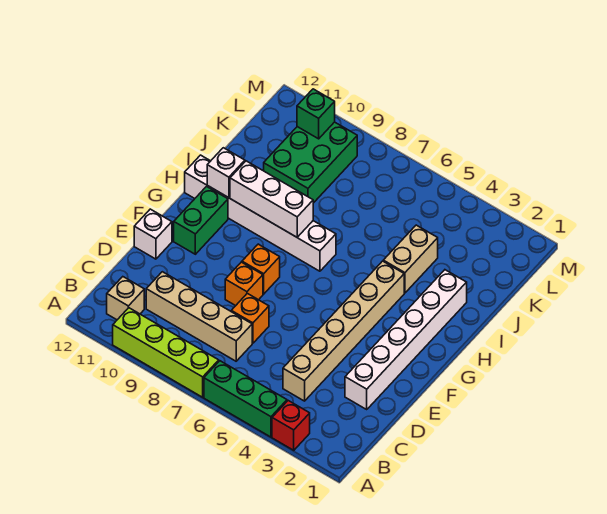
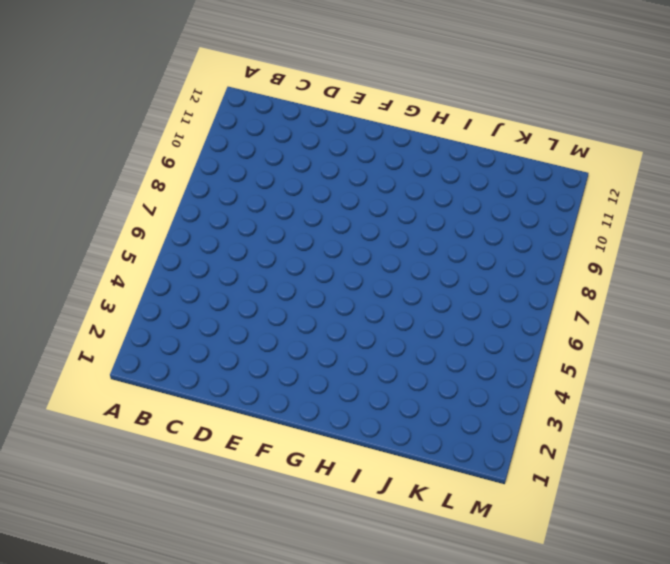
none -> red 1x1 brick [272,401,310,450]
none -> green 1x3 brick [204,361,287,437]
none -> lime 1x4 brick [113,308,219,397]

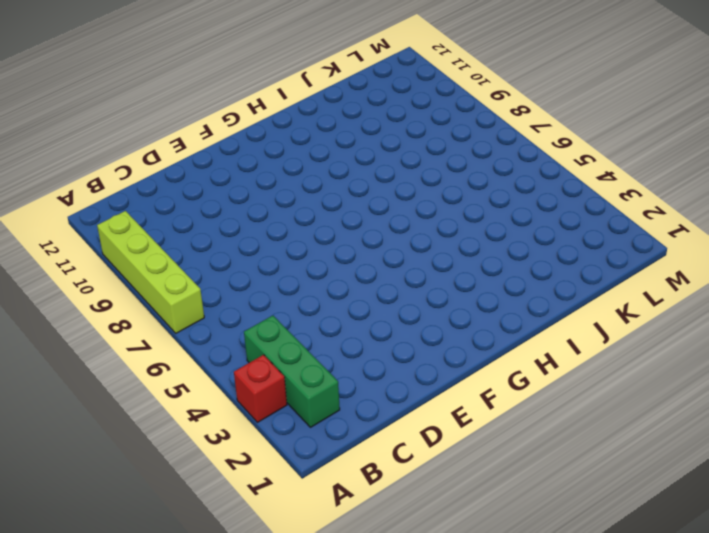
green 1x3 brick [244,316,340,427] -> green 1x3 brick moved to [204,361,287,437]
none -> tan 1x1 brick [107,277,144,320]
none -> tan 1x6 brick [283,261,404,401]
none -> tan 1x4 brick [146,272,252,361]

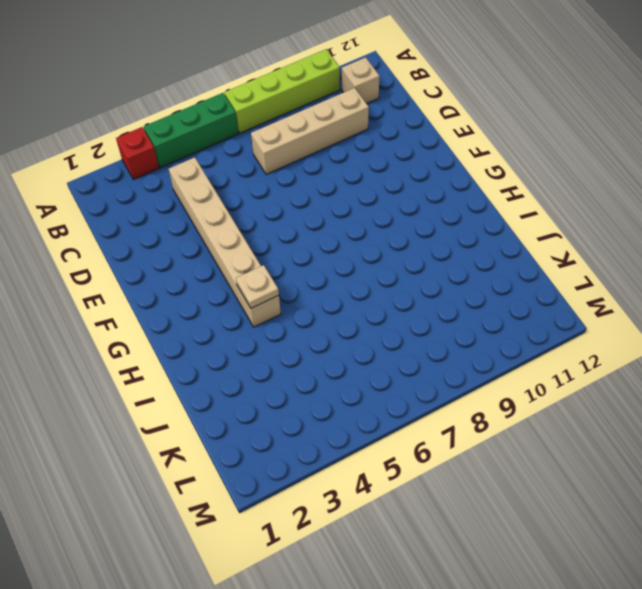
tan 1x1 plate [236,265,279,308] -> none
none -> white 1x6 brick [345,270,467,409]
none -> orange 1x1 brick [231,293,269,343]
none -> orange 1x1 brick [225,262,263,306]

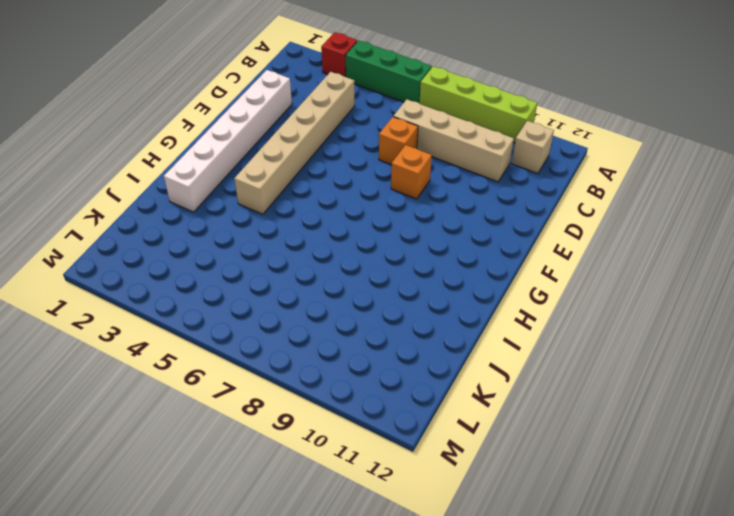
none -> white 1x1 brick [134,209,172,259]
none -> orange 1x1 brick [242,244,280,294]
none -> green 1x2 brick [174,186,228,254]

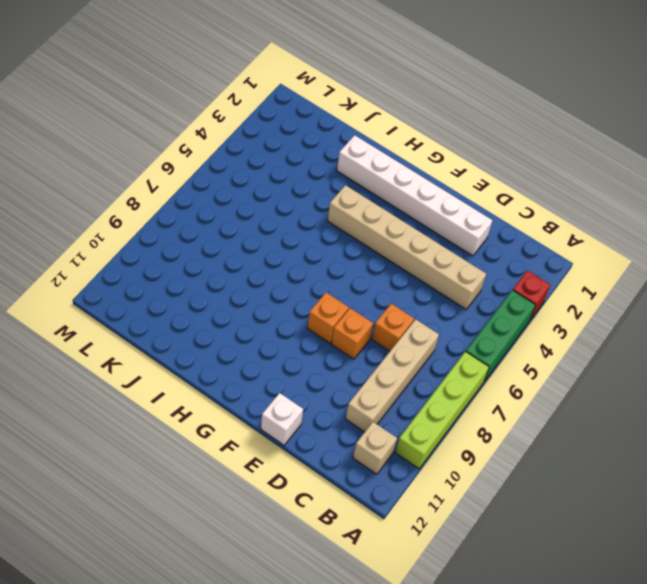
none -> green 1x2 brick [174,186,228,254]
none -> white 1x6 brick [185,155,336,271]
none -> tan 1x2 brick [383,225,438,293]

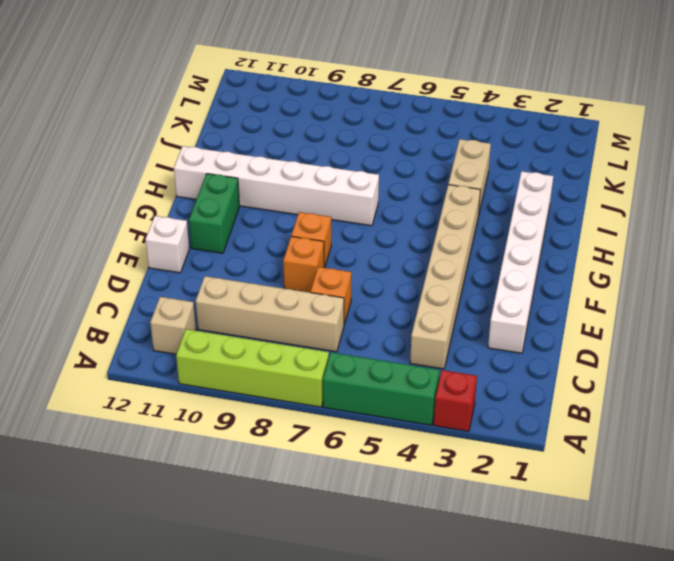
none -> green 2x3 brick [264,122,357,203]
none -> white 1x3 brick [230,161,313,237]
none -> white 1x1 brick [207,148,245,198]

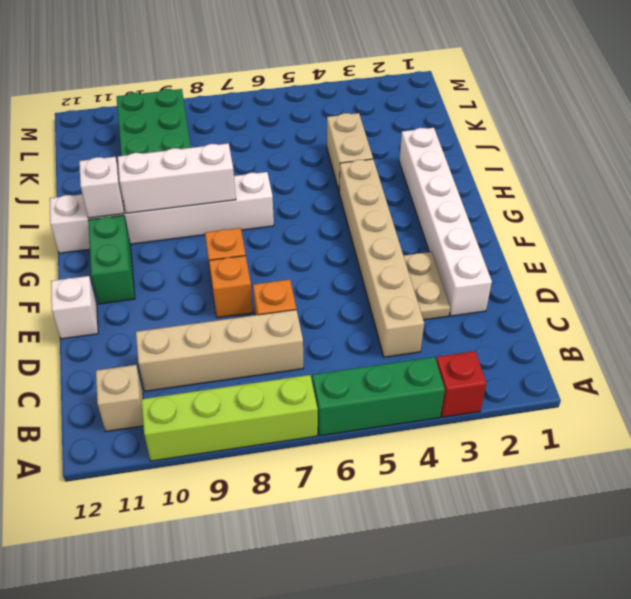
tan 1x2 plate [403,252,450,320] -> none
none -> green 1x1 brick [297,89,335,139]

